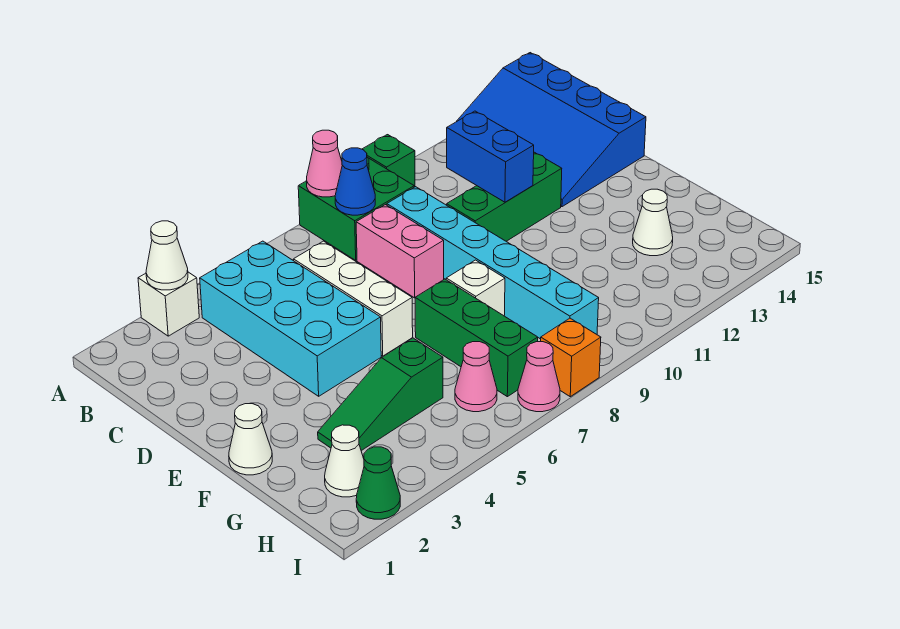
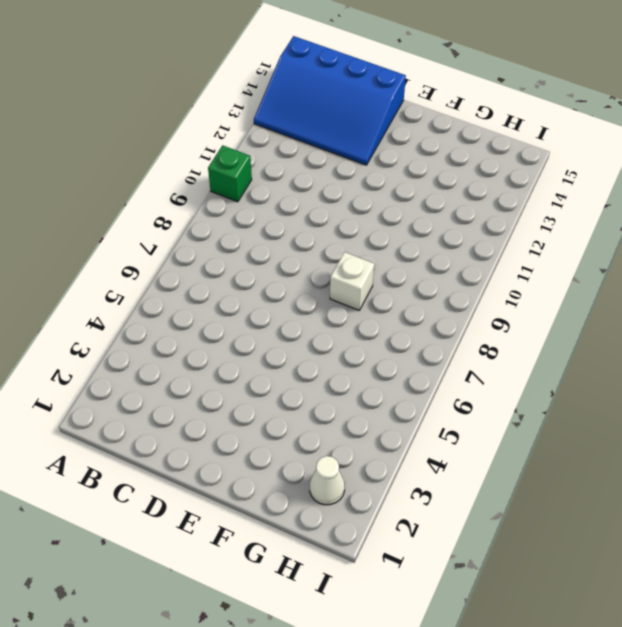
none -> white 1x1 brick [138,272,199,336]
none -> green 2x2 brick [298,157,414,260]
none -> cyan 2x4 brick [200,241,381,396]

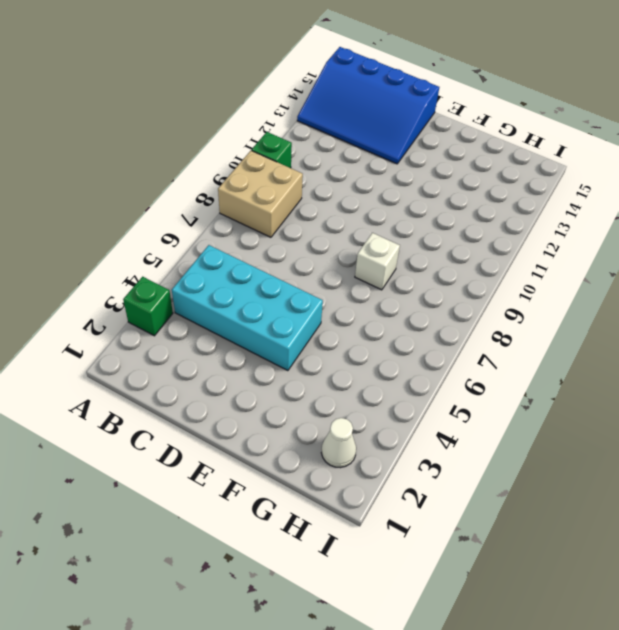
green 1x1 brick [123,277,173,336] -> white 1x1 brick [138,272,199,336]
tan 2x2 brick [218,151,303,237] -> green 2x2 brick [298,157,414,260]
none -> white 1x3 brick [293,241,413,356]
none -> pink 1x2 brick [356,205,444,298]
none -> cyan 1x6 brick [387,187,599,339]

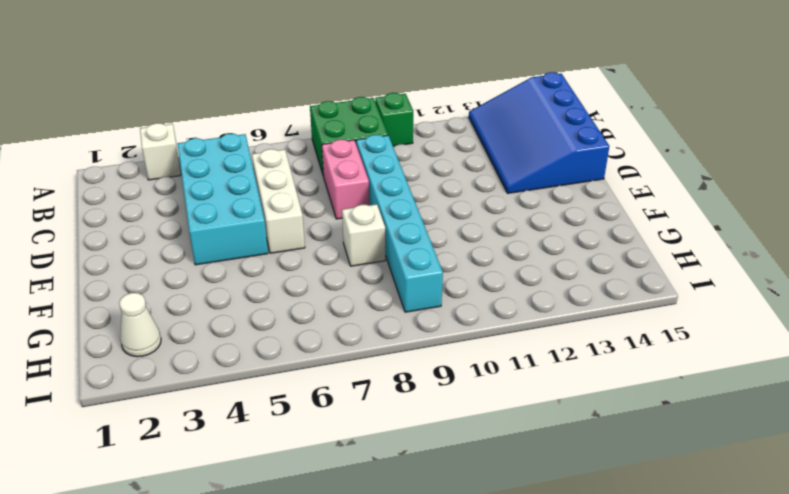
none -> green 1x3 brick [447,152,562,241]
none -> white 1x1 cone [229,404,272,475]
none -> green 1x3 brick [415,279,538,397]

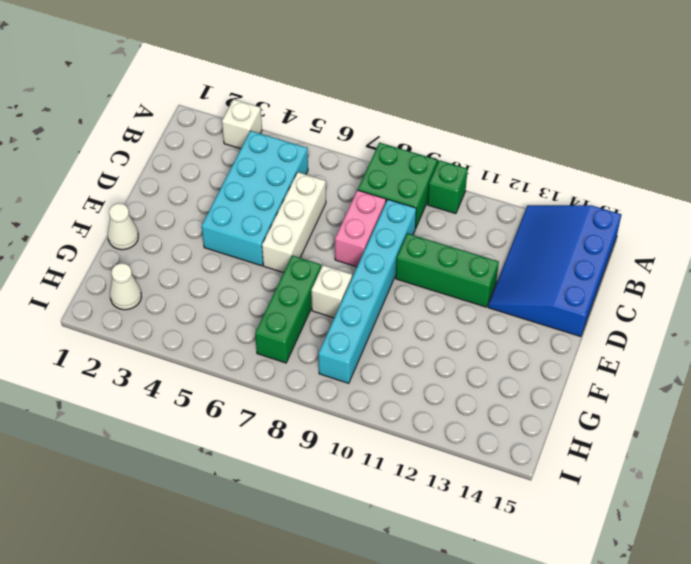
none -> green 1x3 slope [318,338,443,451]
none -> white 1x1 cone [633,189,673,256]
none -> pink 1x1 cone [455,342,497,412]

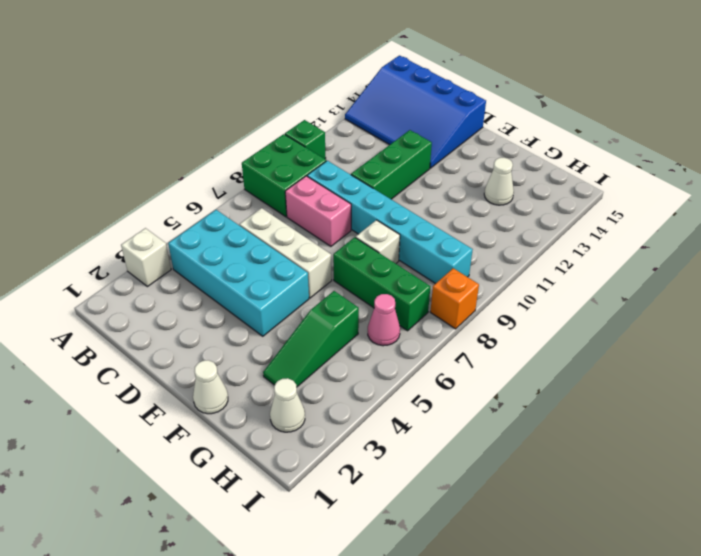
none -> green 1x1 cone [356,447,400,519]
none -> pink 1x1 cone [518,342,560,412]
none -> white 1x1 cone [146,221,188,290]

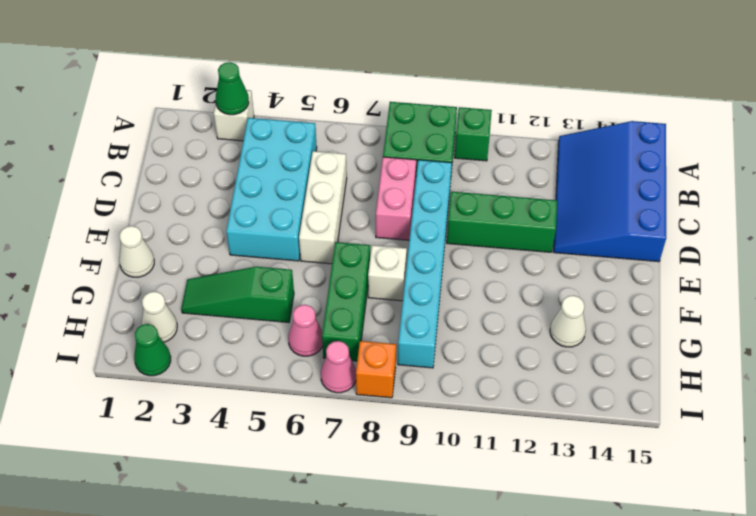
green 1x1 cone [216,62,249,115] -> white 1x1 cone [146,221,188,290]
none -> pink 1x1 cone [307,130,342,197]
none -> blue 1x1 cone [335,148,375,215]
none -> blue 1x2 brick [447,111,534,202]

